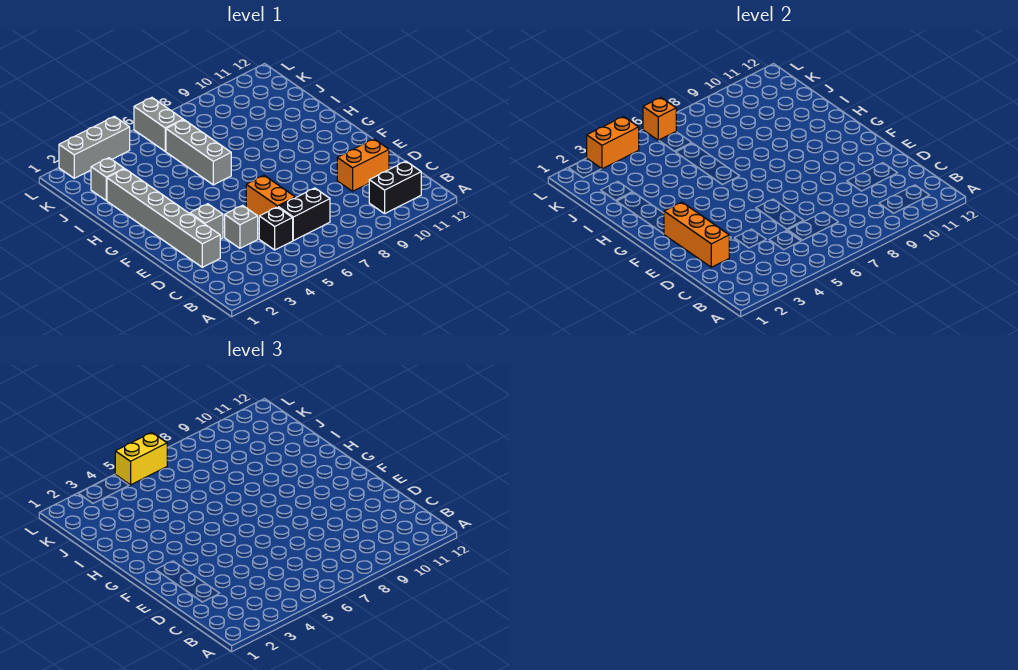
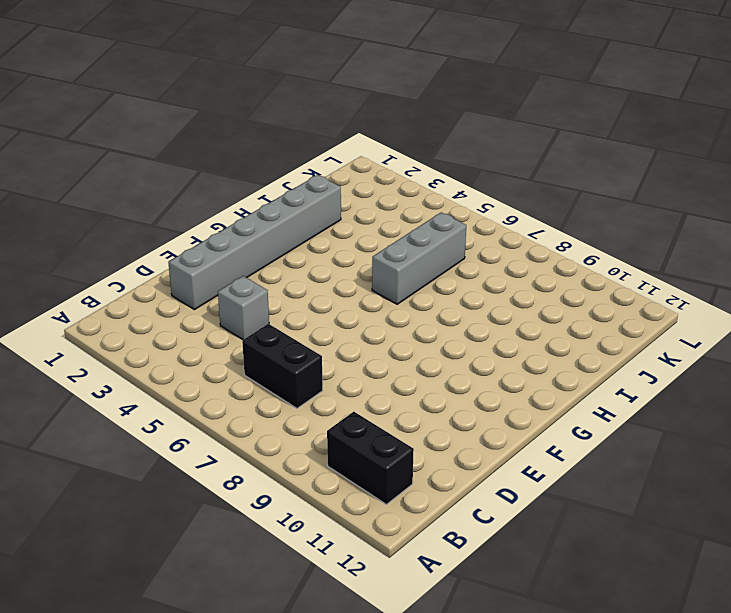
none -> black 1x1 brick [259,207,293,250]
none -> orange 1x2 brick [246,175,295,216]
none -> orange 1x2 brick [337,139,389,191]

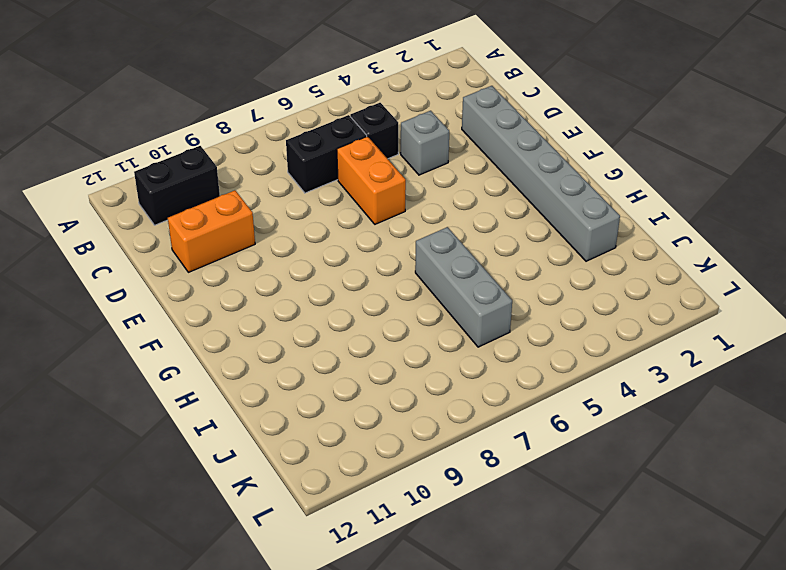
none -> grey 1x1 brick [190,204,223,239]
none -> grey 1x1 brick [91,158,124,201]
none -> grey 1x2 brick [134,98,183,151]

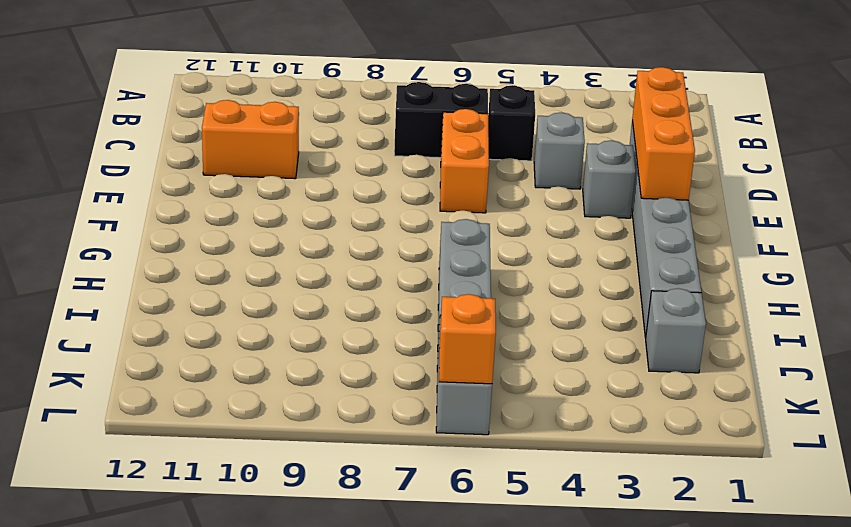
none -> black 1x2 brick [369,161,421,214]
none -> grey 1x3 brick [59,116,130,178]
none -> orange 1x2 brick [587,116,639,169]

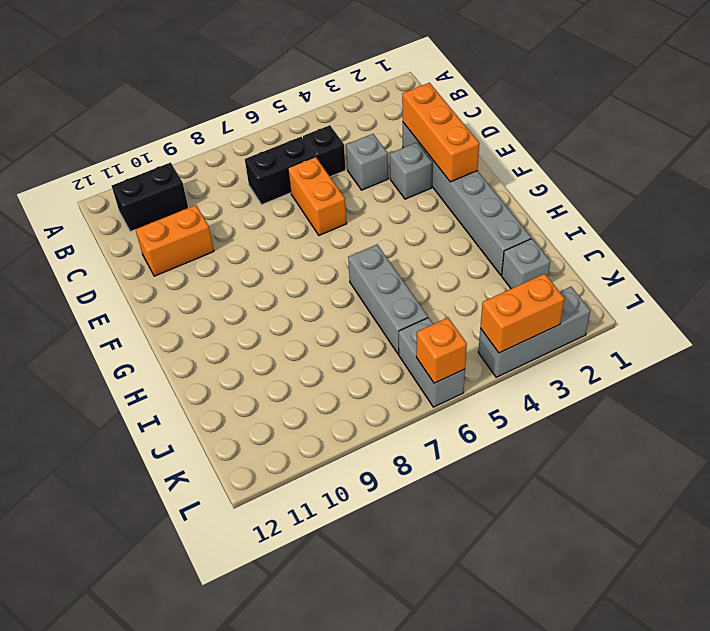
none -> yellow 1x2 brick [115,433,167,485]

